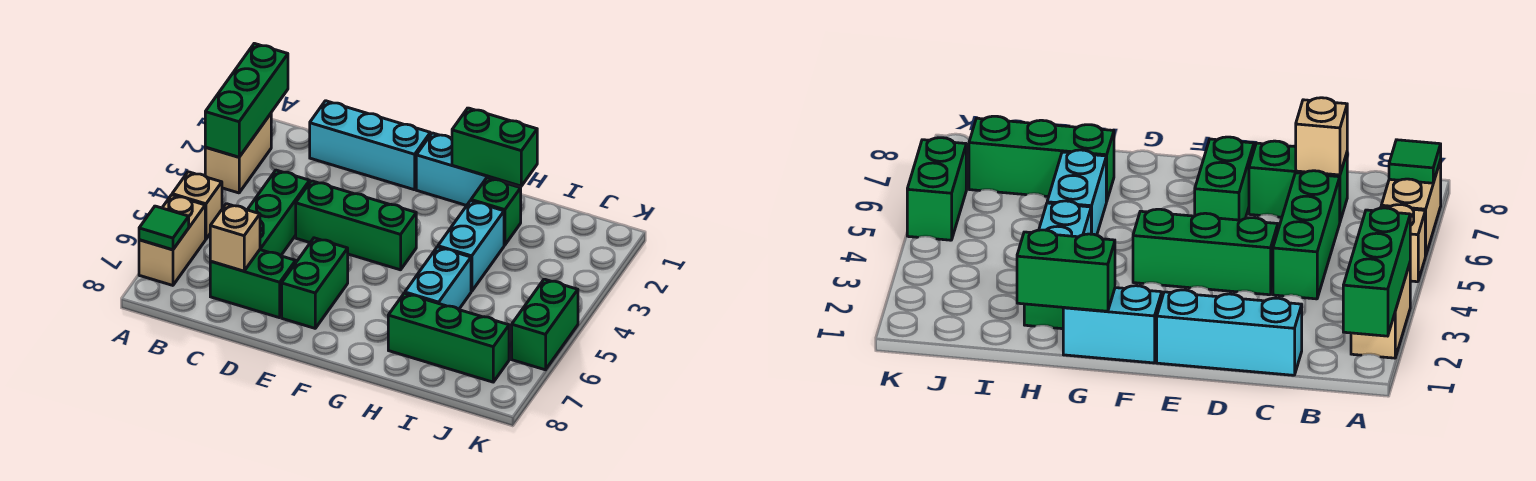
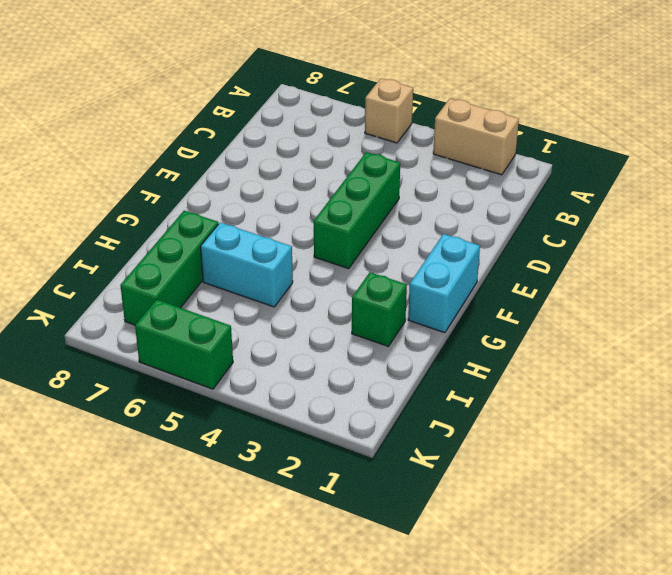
none -> tan 1x2 brick [139,195,205,285]
none -> cyan 1x3 brick [310,101,430,190]
none -> green 1x3 brick [247,170,310,256]

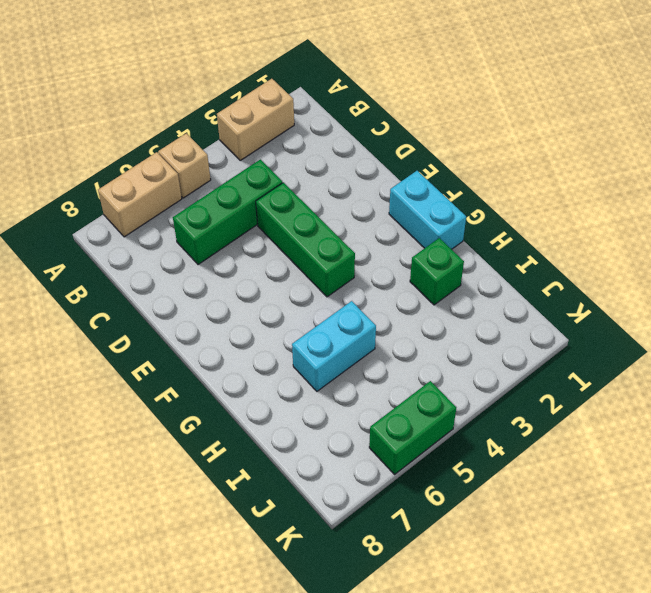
none -> cyan 1x3 brick [310,101,430,190]
none -> green 1x2 brick [210,250,296,318]
none -> green 1x2 brick [282,238,348,328]

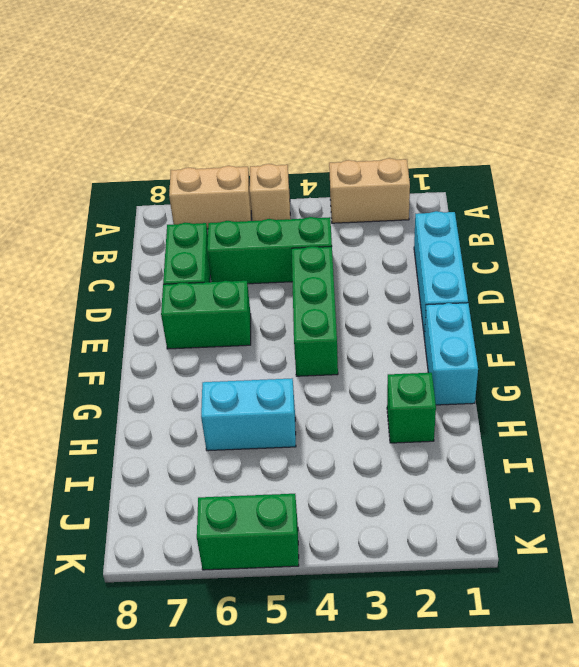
none -> cyan 1x2 brick [438,201,504,291]
none -> green 1x3 brick [388,293,509,382]
none -> green 1x3 brick [205,43,288,157]

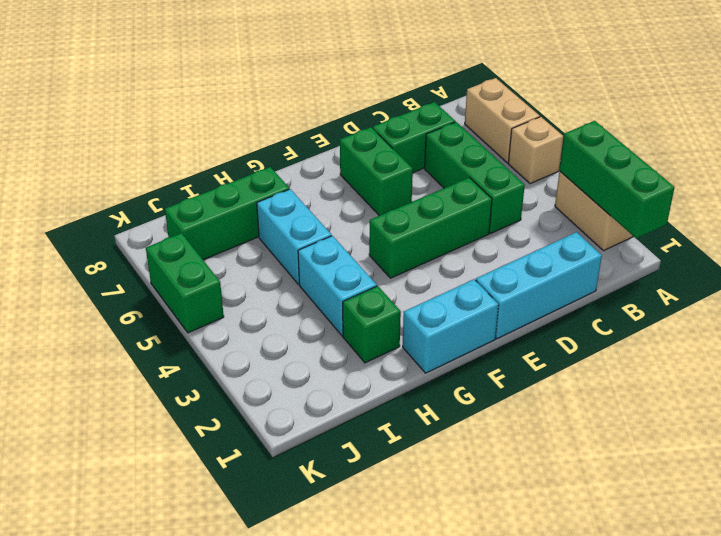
none -> green 1x1 tile [139,206,189,250]
none -> tan 1x1 brick [210,204,260,271]
none -> green 1x2 brick [452,108,537,186]

